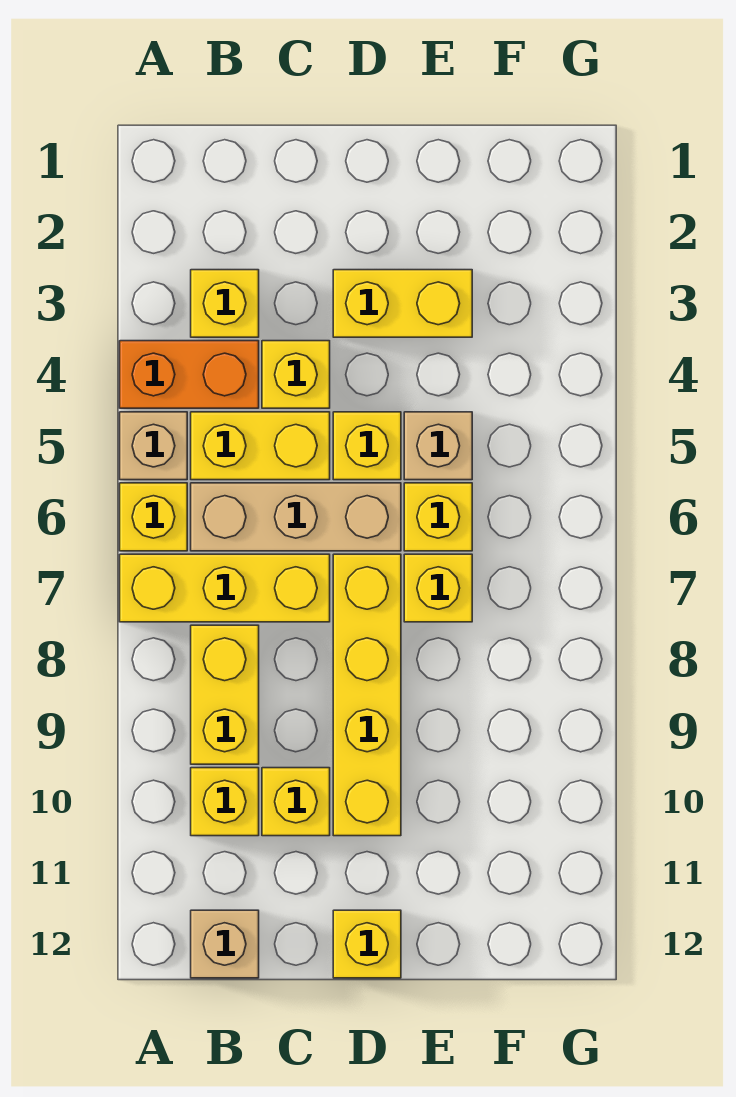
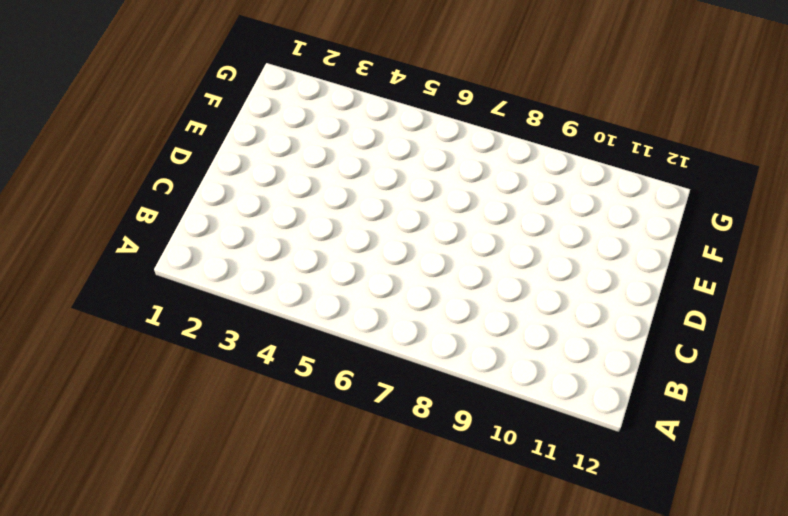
none -> orange 1x2 brick [120,341,259,408]
none -> tan 1x1 brick [120,412,187,480]
none -> yellow 1x1 brick [120,483,187,551]

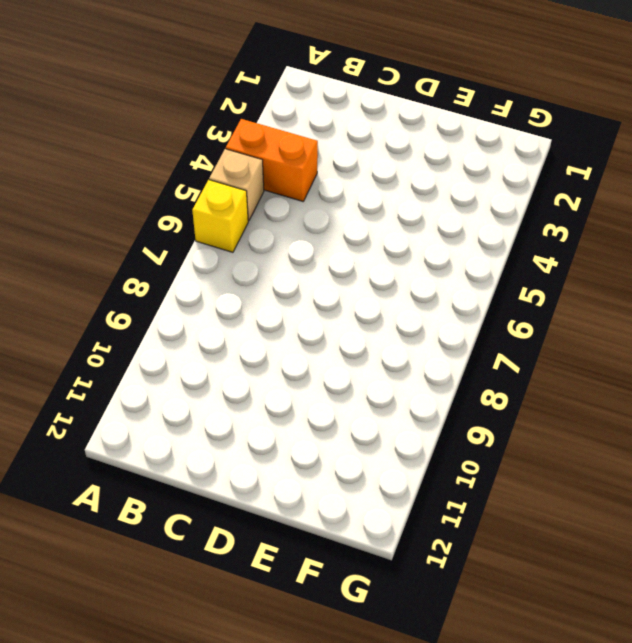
none -> yellow 1x3 brick [120,554,330,622]
none -> yellow 1x1 brick [191,270,259,337]
none -> yellow 1x2 brick [191,412,330,480]

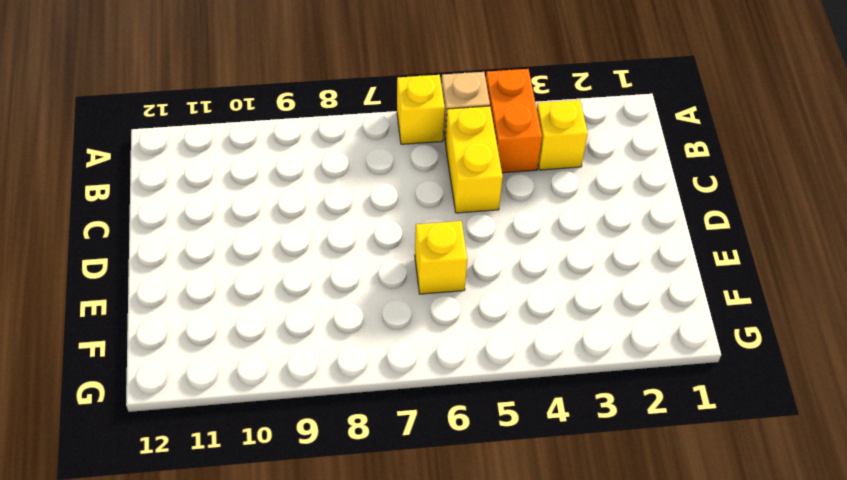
none -> yellow 1x3 brick [120,554,330,622]
none -> tan 1x3 brick [191,483,401,551]
none -> yellow 1x2 brick [191,625,259,764]

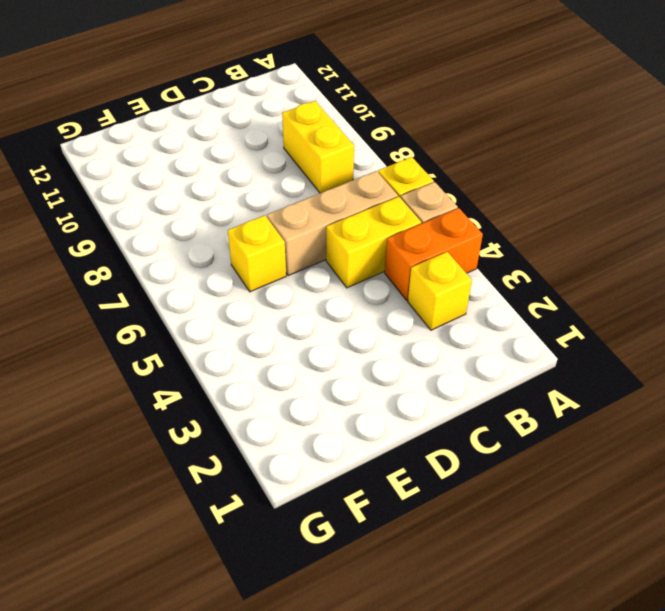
none -> yellow 1x3 brick [120,554,330,622]
none -> yellow 1x1 brick [191,768,259,836]
none -> tan 1x1 brick [191,910,259,978]

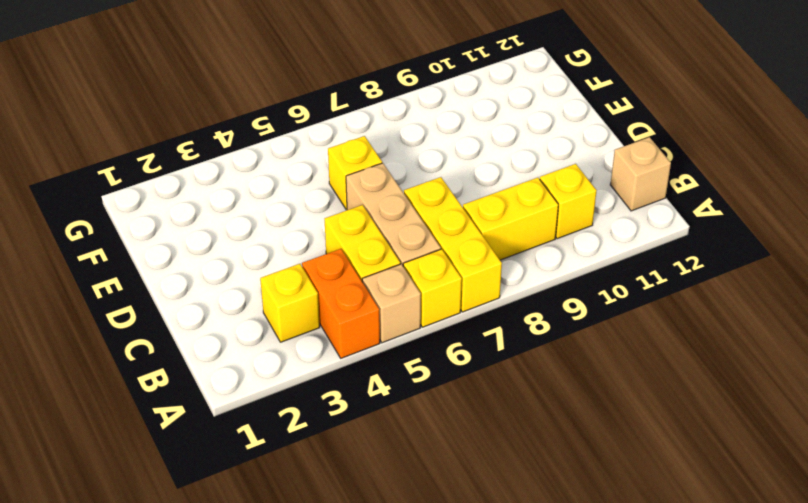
none -> yellow 1x1 brick [262,341,330,408]
none -> yellow 1x1 brick [262,768,330,836]
none -> yellow 1x2 brick [333,270,472,337]

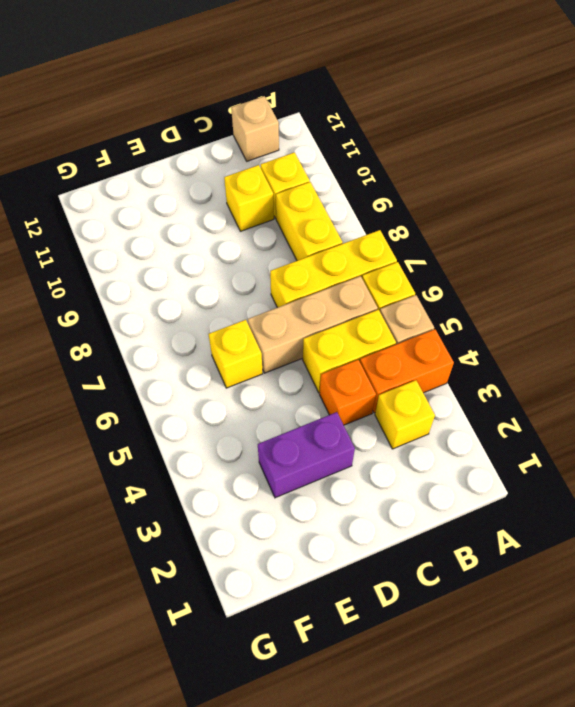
orange 1x1 brick [320,360,376,425] -> yellow 1x1 brick [262,341,330,408]
purple 1x2 brick [258,412,355,498] -> yellow 1x2 brick [333,270,472,337]
none -> yellow 1x1 brick [333,412,401,480]
none -> yellow 1x4 brick [333,554,401,836]
none -> yellow 1x1 brick [333,910,401,978]

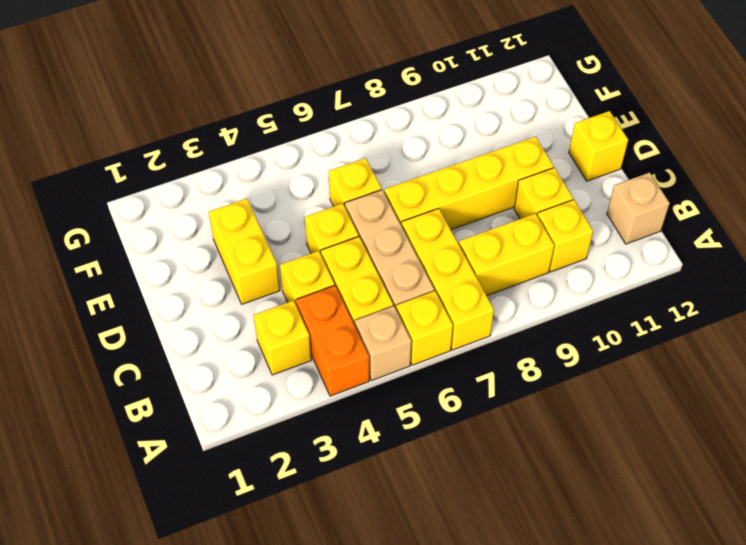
none -> tan 1x1 brick [404,412,472,480]
none -> yellow 1x1 brick [404,554,472,622]

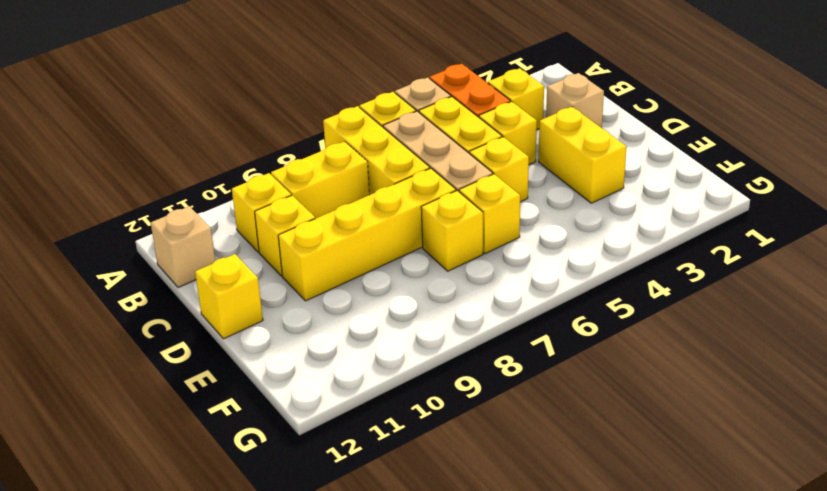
tan 1x1 brick [546,73,604,128] -> tan 1x1 brick moved to [404,412,472,480]

